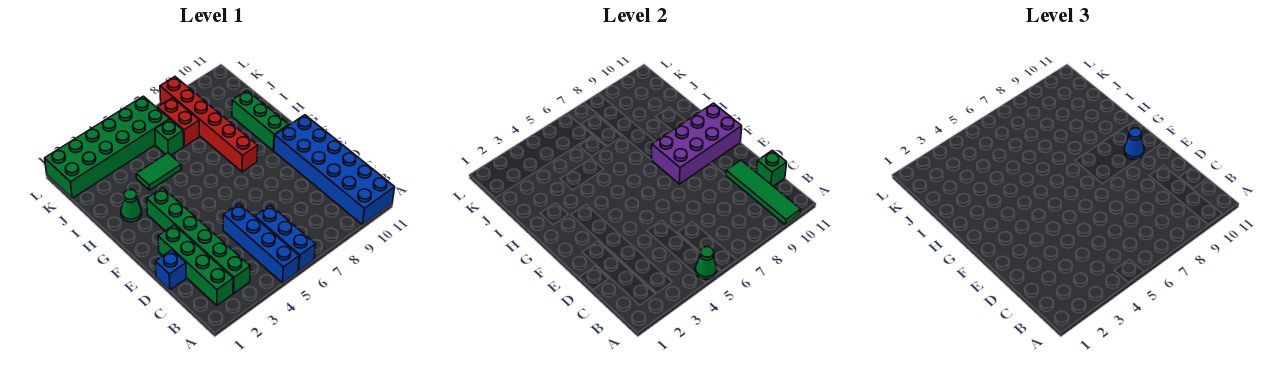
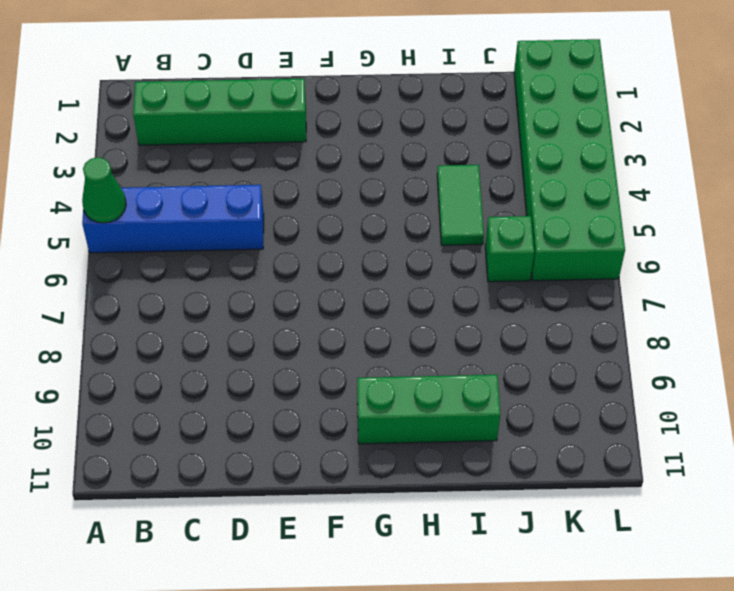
none -> blue 1x3 brick [255,205,316,271]
none -> blue 2x6 brick [274,115,395,225]
none -> green 1x6 brick [147,188,250,293]

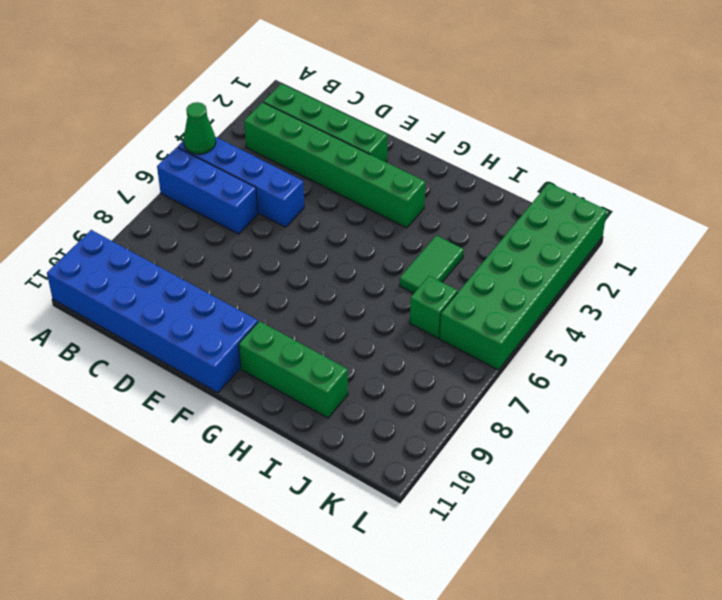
none -> blue 1x1 brick [155,250,186,290]
none -> red 1x6 brick [160,77,258,172]
none -> green 1x1 cone [121,190,142,222]

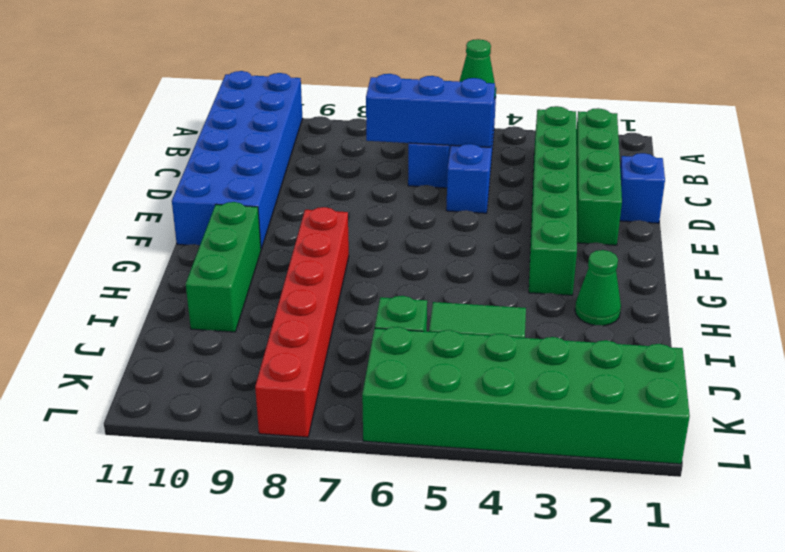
blue 1x3 brick [366,74,495,147] -> none
none -> red 1x2 brick [157,98,199,146]
none -> green 1x4 tile [726,160,801,225]
none -> green 1x1 brick [756,150,787,186]

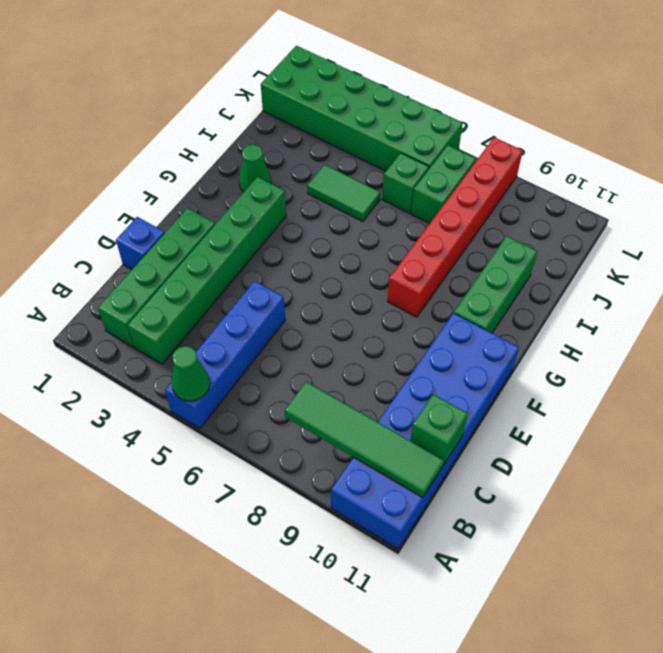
green 1x4 tile [285,382,444,498] -> green 1x4 tile turned to [726,160,801,225]
green 1x2 brick [411,145,476,224] -> red 1x2 brick [157,98,199,146]
none -> blue 1x3 brick [255,205,316,271]
none -> purple 2x4 brick [652,103,742,184]
none -> blue 1x1 cone [1124,128,1144,160]

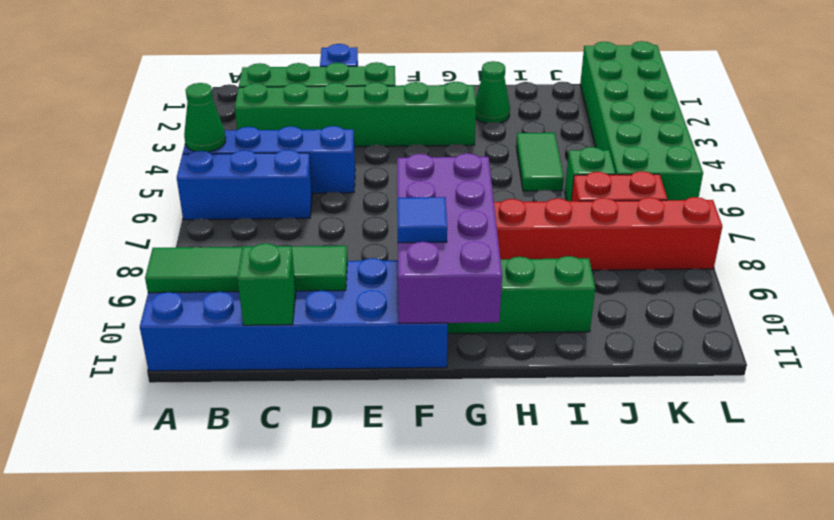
blue 1x1 tile [397,197,447,243] -> blue 1x1 cone [1124,128,1144,160]

